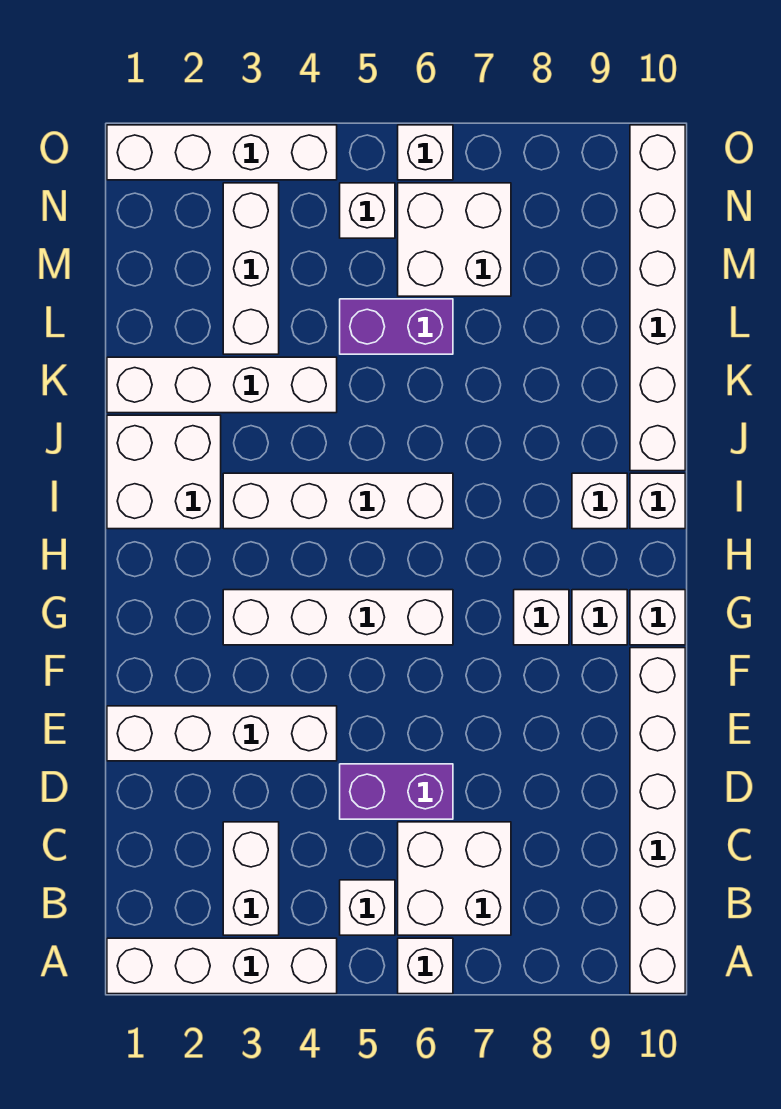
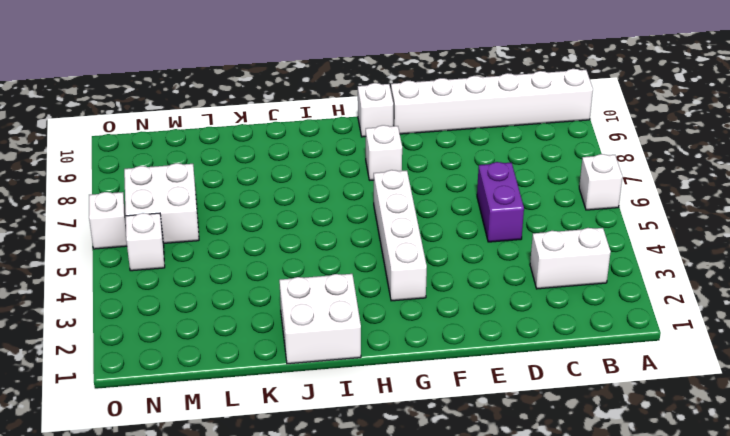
none -> white 1x4 brick [107,938,337,994]
none -> white 1x1 brick [340,880,395,935]
none -> white 2x2 brick [398,822,511,935]

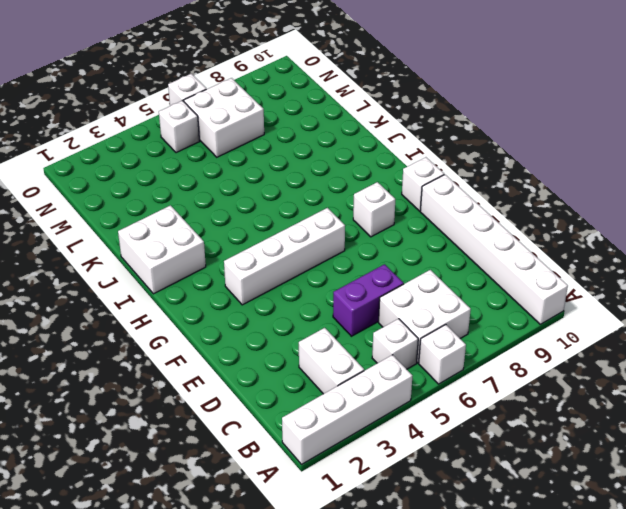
none -> white 1x4 brick [107,706,337,761]
none -> white 1x1 brick [572,590,627,645]
none -> white 1x4 brick [223,473,453,529]

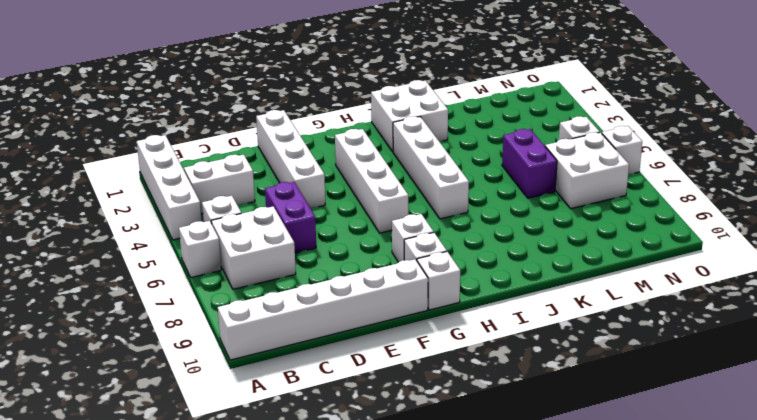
none -> white 1x1 brick [572,473,627,529]
none -> white 1x1 brick [630,473,685,529]
none -> white 1x6 brick [630,125,685,471]

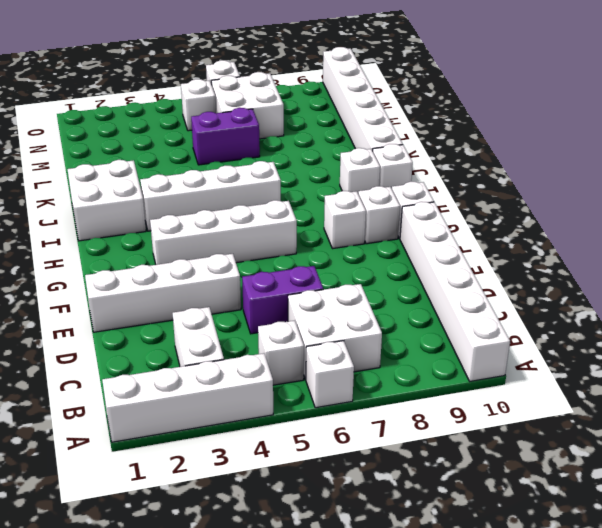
none -> white 1x4 brick [107,357,337,413]
none -> white 1x3 brick [223,183,279,354]
none -> white 1x4 brick [107,125,337,180]

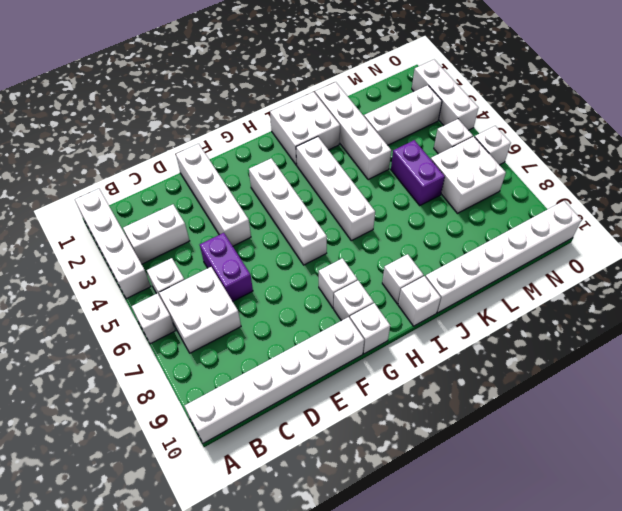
white 1x3 brick [412,60,478,130] -> white 1x4 brick [107,125,337,180]

